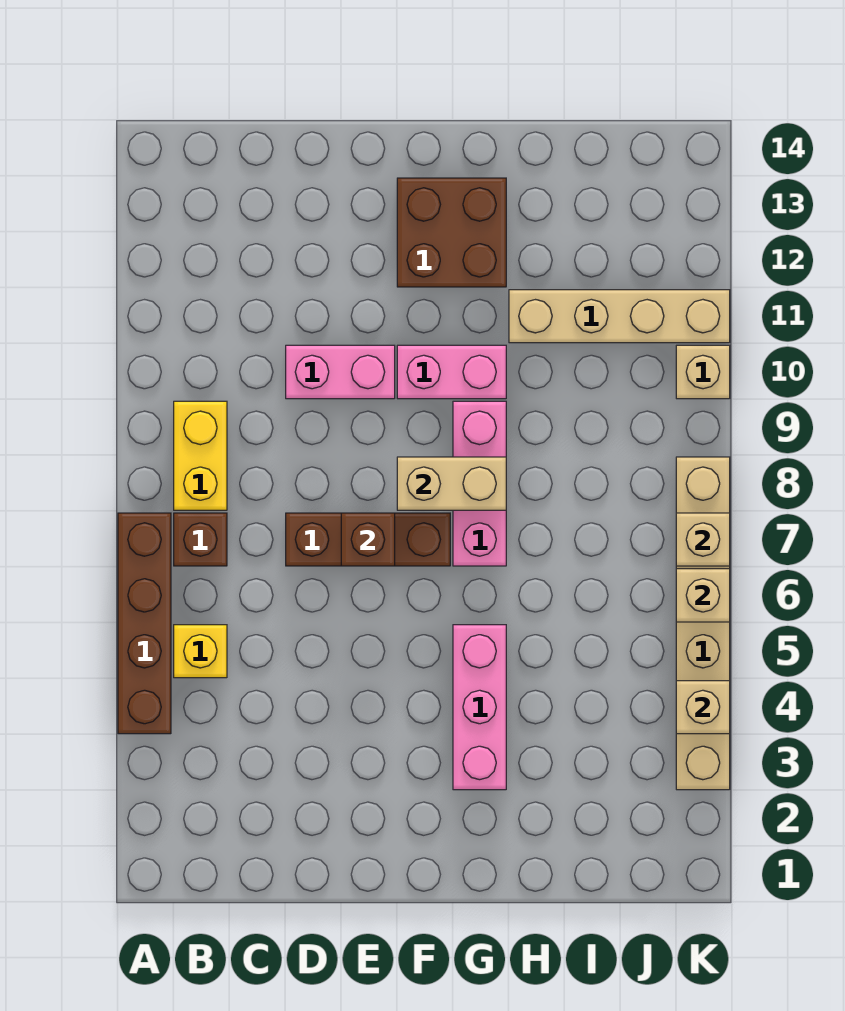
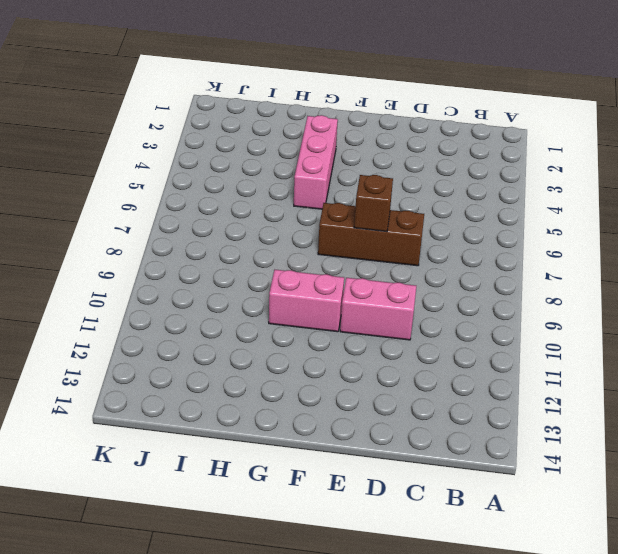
none -> brown 1x4 brick [118,513,171,734]
none -> yellow 1x1 brick [174,625,227,678]
none -> brown 1x1 brick [174,513,227,566]

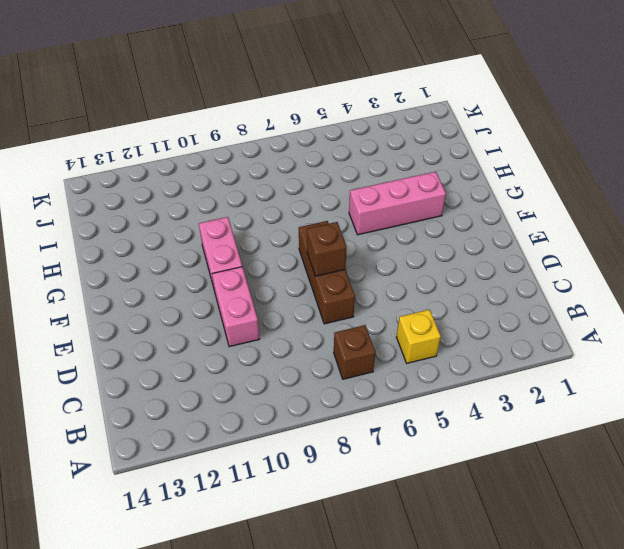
none -> brown 1x4 brick [118,513,171,734]
none -> yellow 1x2 brick [174,401,227,510]
none -> brown 2x2 brick [397,178,506,287]

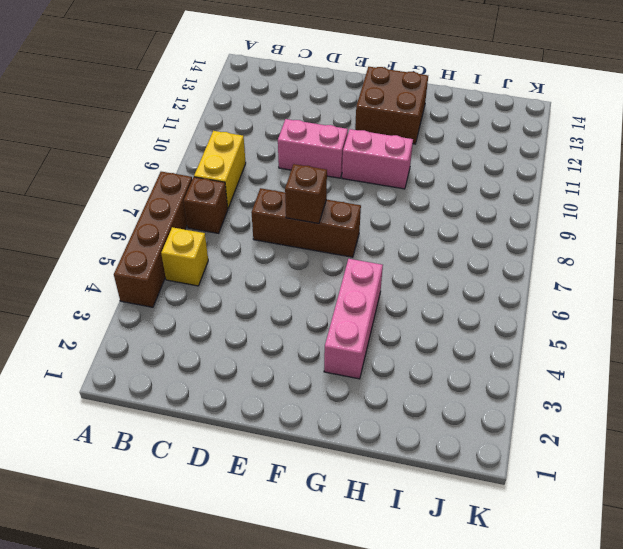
none -> pink 1x3 brick [453,401,506,566]
none -> tan 1x4 brick [509,290,730,343]
none -> tan 1x6 brick [676,457,730,790]

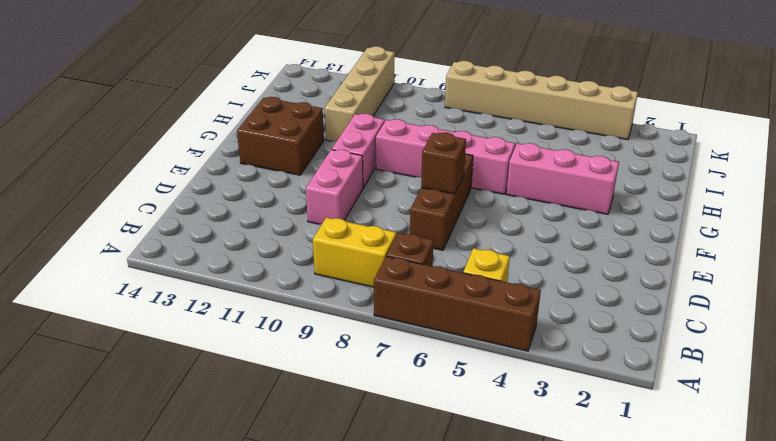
pink 1x4 brick [376,119,515,194] -> pink 1x3 brick [453,401,506,566]
none -> tan 1x1 brick [676,345,730,399]
none -> tan 1x2 brick [397,457,506,510]
none -> tan 1x1 brick [676,681,730,734]

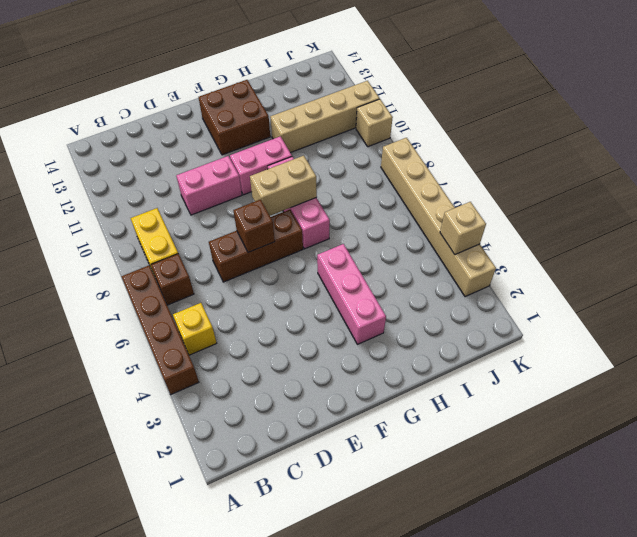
none -> tan 1x1 brick [676,569,730,622]
none -> tan 1x1 brick [676,513,730,566]

